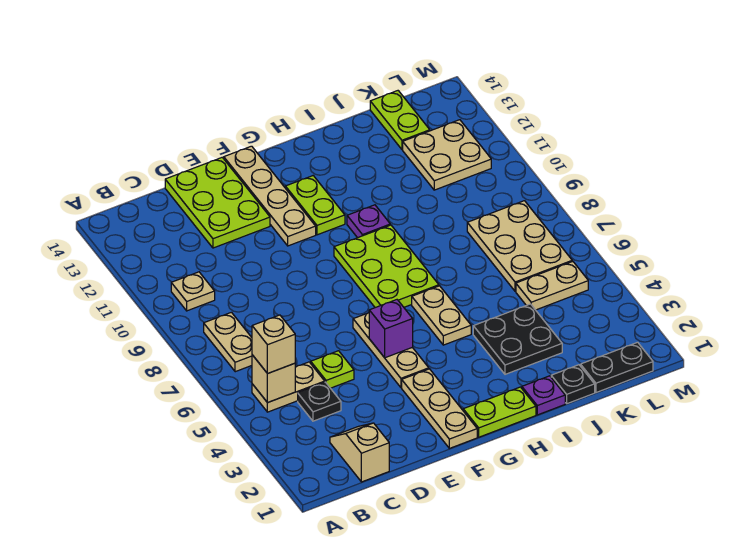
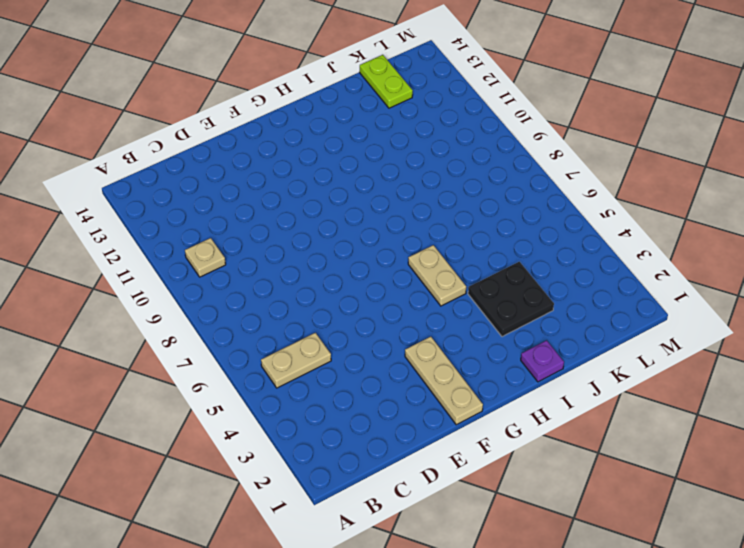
none -> tan 1x2 plate [204,312,252,372]
none -> tan 1x2 slope [330,423,389,482]
none -> black 1x1 plate [298,382,341,421]

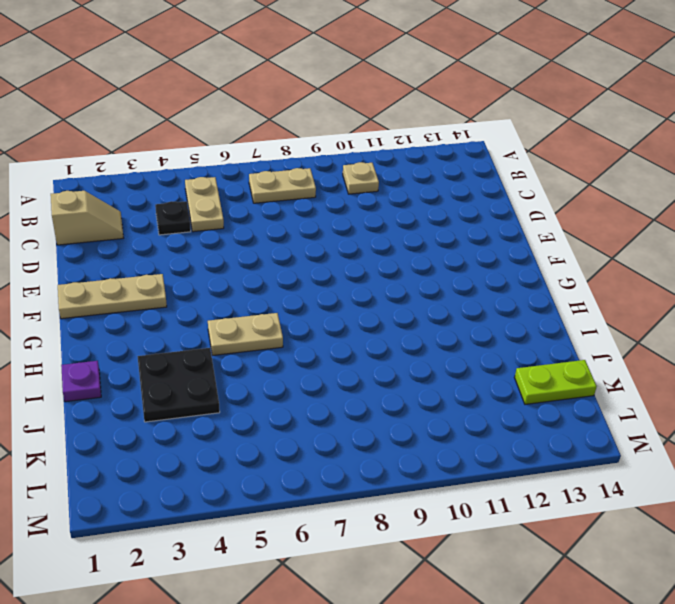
none -> lime 1x1 plate [311,351,354,388]
none -> lime 2x3 plate [165,157,270,248]
none -> tan 1x3 plate [353,313,429,388]

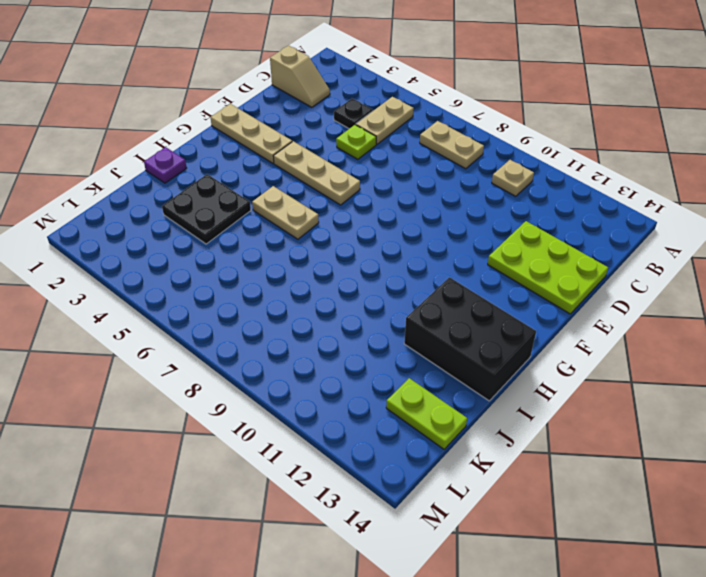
black 2x3 brick [404,277,536,401] -> none
none -> tan 1x4 plate [224,146,316,246]
none -> lime 1x2 plate [463,387,536,437]
none -> lime 2x3 plate [334,225,439,308]

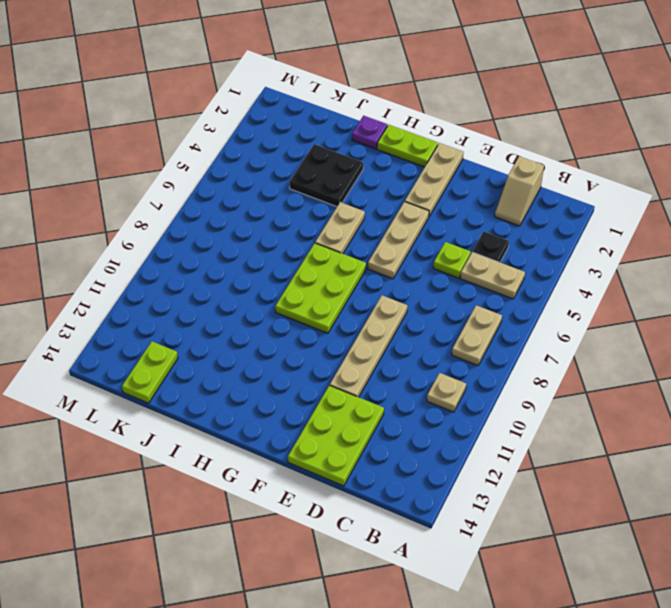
tan 1x4 plate [330,295,407,397] -> tan 1x4 plate moved to [224,146,316,246]
none -> lime 1x2 plate [285,176,345,235]
none -> purple 1x1 plate [347,205,390,238]
none -> black 1x1 plate [551,365,595,404]

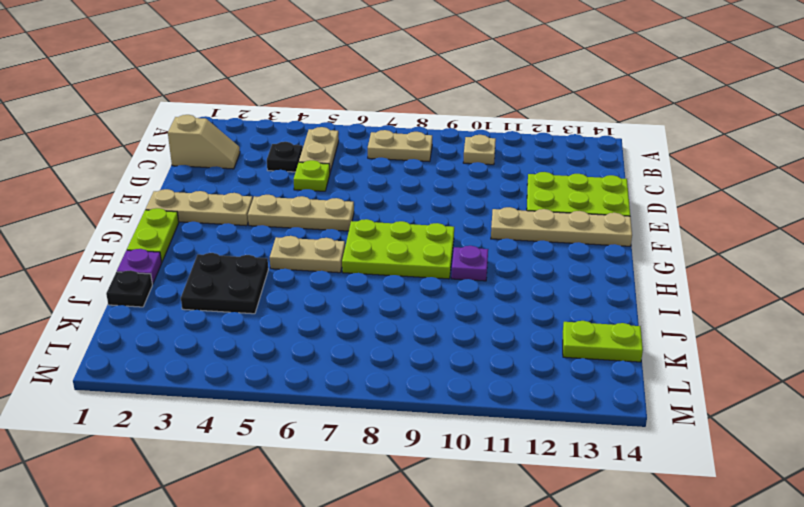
none -> lime 1x2 plate [285,176,345,235]
none -> black 1x2 plate [581,342,653,393]
none -> tan 1x2 plate [516,261,588,310]

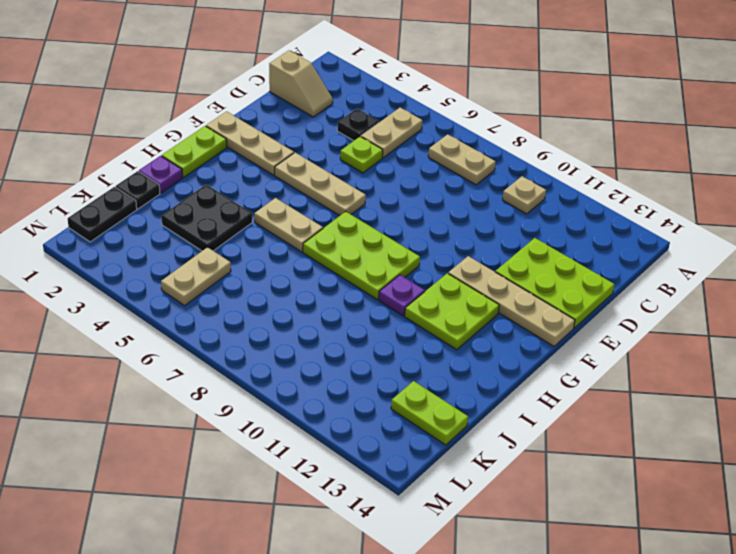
lime 2x2 plate [405,273,499,350] -> lime 1x2 plate [285,176,345,235]
none -> tan 2x3 plate [467,201,572,291]
none -> tan 2x2 plate [403,120,491,190]
none -> tan 1x1 brick [252,355,295,403]

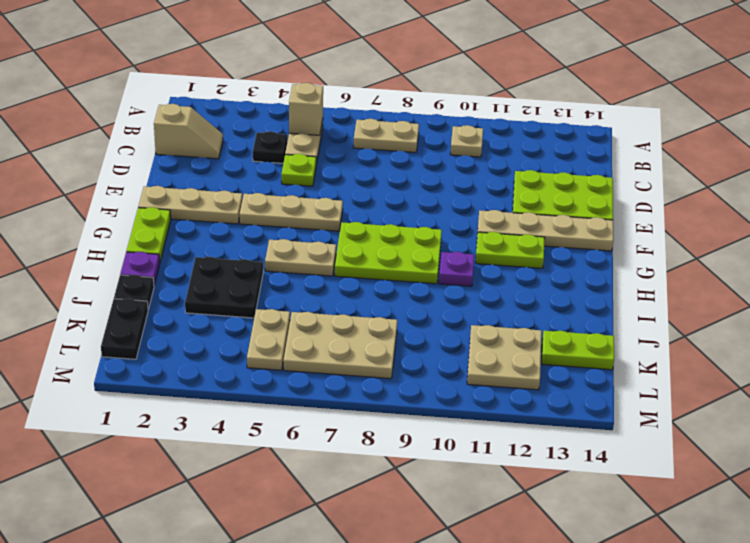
none -> purple 1x1 brick [369,300,413,358]
none -> tan 1x1 brick [252,315,295,374]

